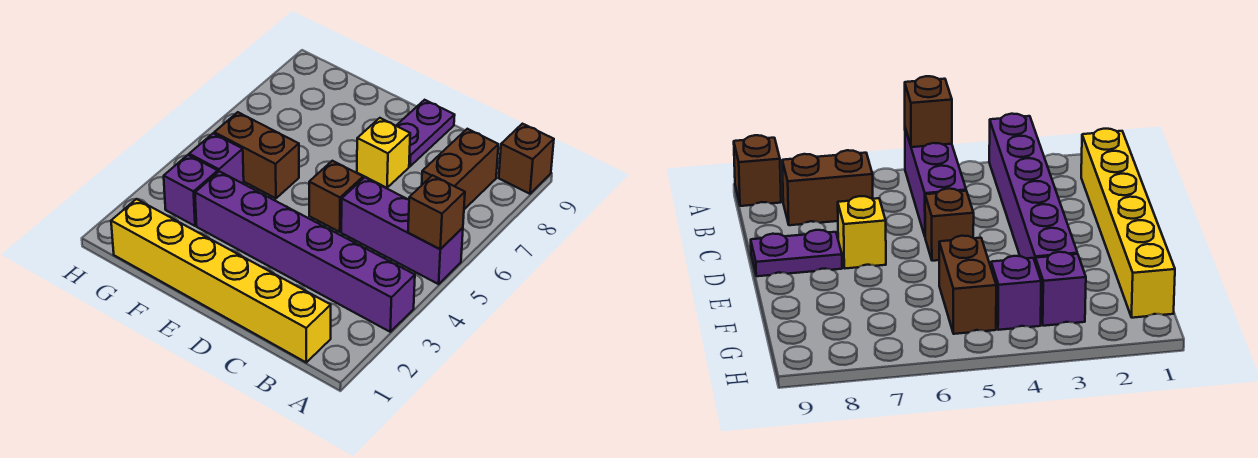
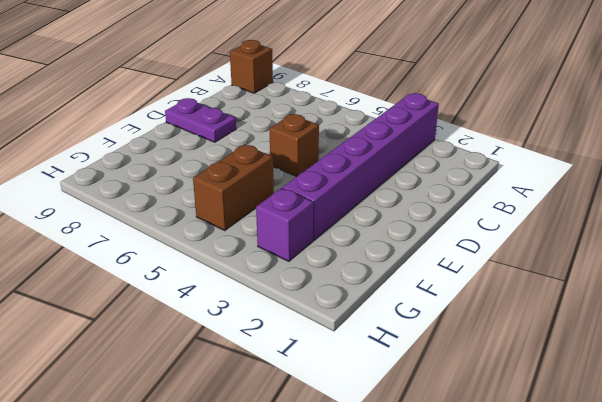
none -> purple 1x3 brick [341,177,463,284]
none -> yellow 1x6 brick [111,199,331,362]
none -> brown 1x2 brick [422,129,498,209]

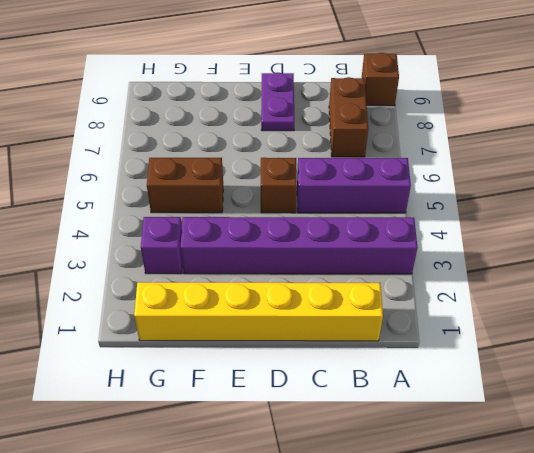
none -> yellow 1x1 brick [357,118,410,188]
none -> purple 1x1 brick [189,133,244,184]
none -> brown 1x1 brick [408,175,465,249]

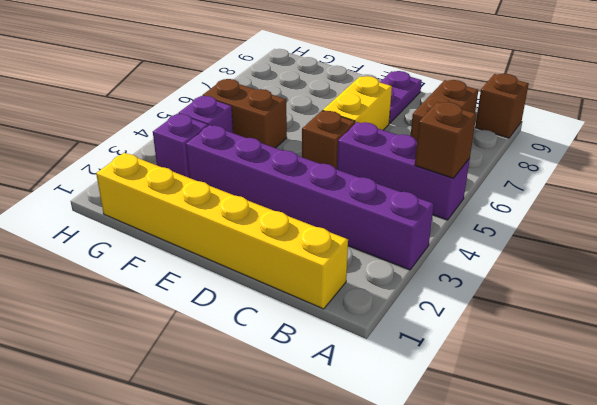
yellow 1x2 brick [323,76,392,130] -> yellow 1x1 brick [357,118,410,188]

